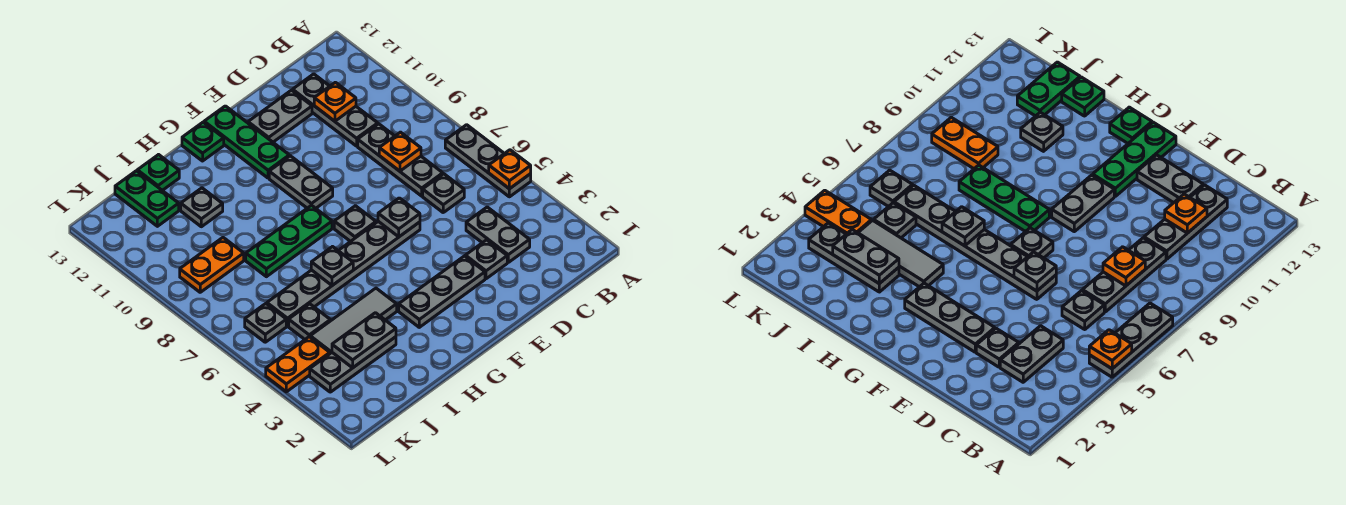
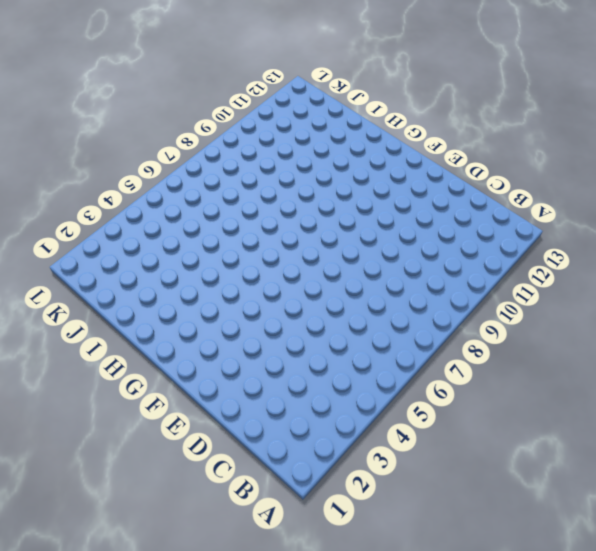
none -> grey 1x3 plate [445,125,531,197]
none -> grey 1x2 plate [466,207,530,262]
none -> grey 1x1 plate [423,174,464,212]

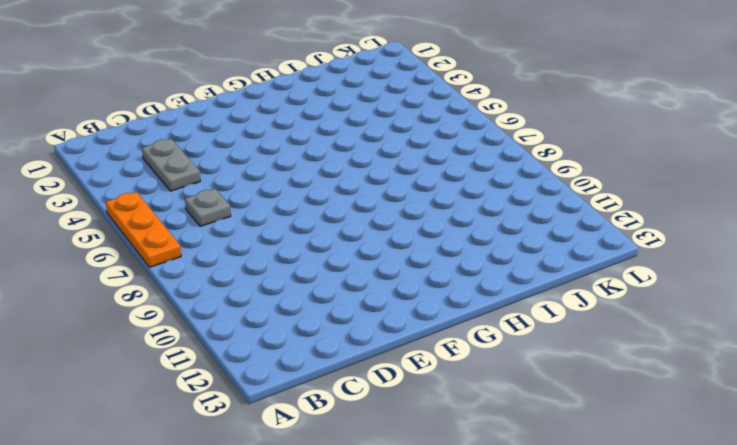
orange 1x3 plate [106,192,181,267] -> grey 1x3 plate [445,125,531,197]
none -> grey 1x3 plate [358,124,443,196]
none -> grey 1x3 plate [293,74,378,146]
none -> grey 1x1 plate [465,240,507,279]

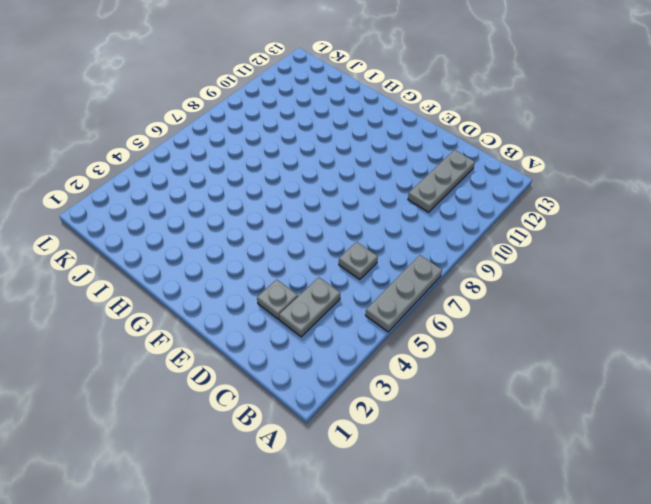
none -> grey 1x3 plate [358,124,443,196]
none -> grey 1x2 plate [248,90,312,142]
none -> grey 1x3 plate [399,256,485,327]

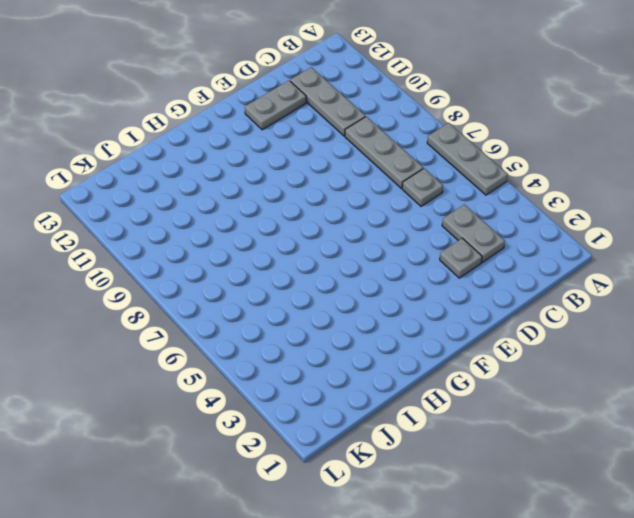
none -> grey 1x3 plate [399,256,485,327]
none -> grey 1x6 plate [267,221,420,326]
none -> grey 1x1 plate [334,206,376,242]

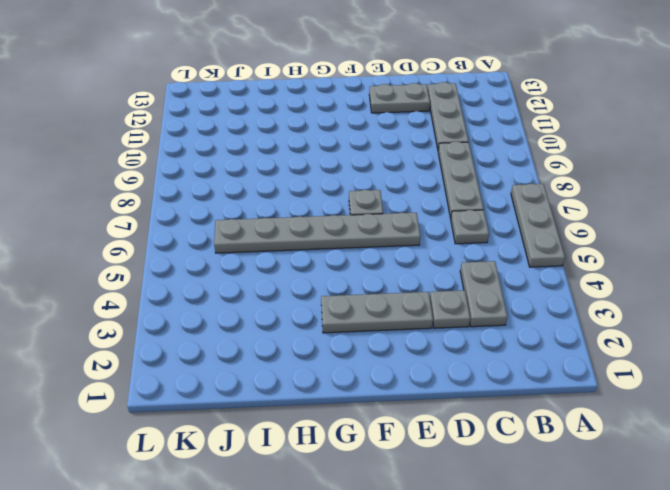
none -> grey 1x2 plate [269,156,333,208]
none -> green 1x3 plate [204,106,289,178]
none -> green 1x3 plate [246,205,332,277]

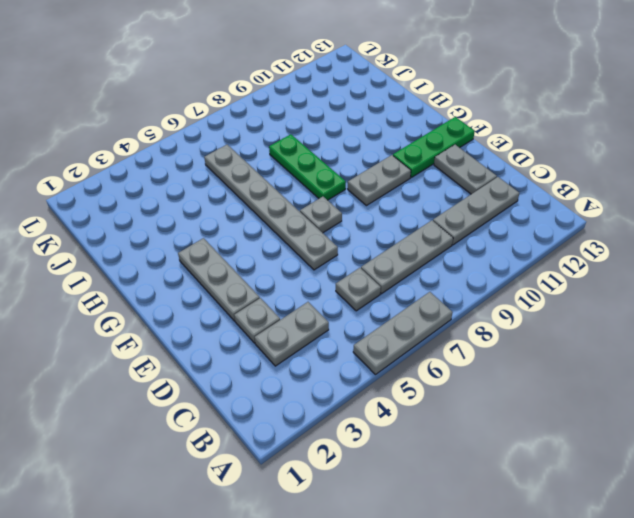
none -> green 1x1 plate [182,122,224,161]
none -> grey 1x3 tile [310,288,397,353]
none -> grey 1x3 plate [310,337,396,392]

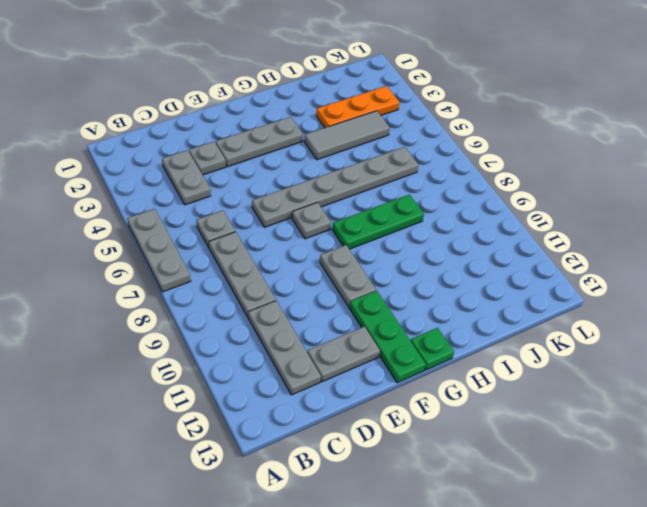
orange 1x3 plate [316,86,400,128] -> grey 1x3 plate [310,337,396,392]
none -> grey 1x1 plate [181,188,223,227]
none -> green 1x1 plate [137,155,179,190]
none -> grey 1x1 plate [289,304,330,339]

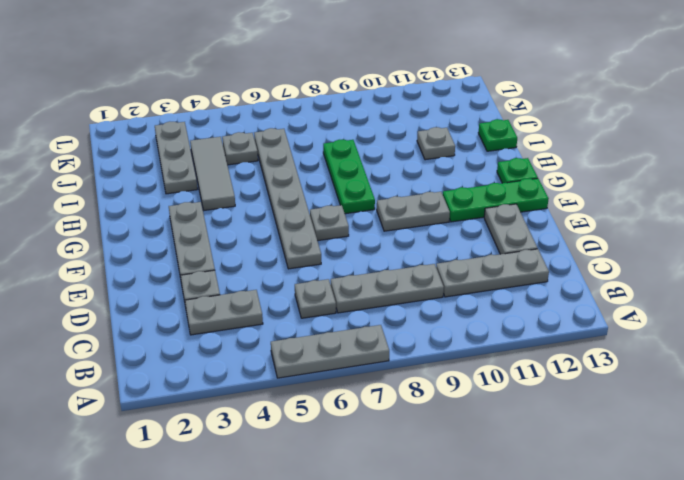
none -> orange 1x2 plate [180,238,244,292]
none -> green 1x2 plate [115,171,179,226]
none -> orange 1x2 plate [266,337,330,392]

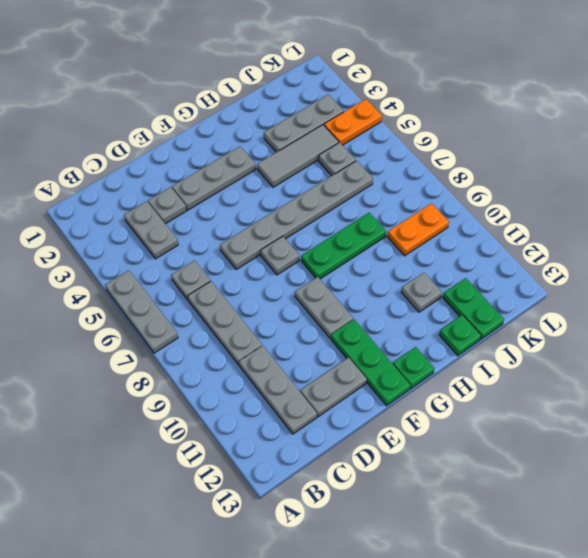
none -> grey 1x1 plate [245,304,286,342]
none -> orange 1x1 plate [489,150,531,189]
none -> orange 1x1 plate [379,132,421,171]

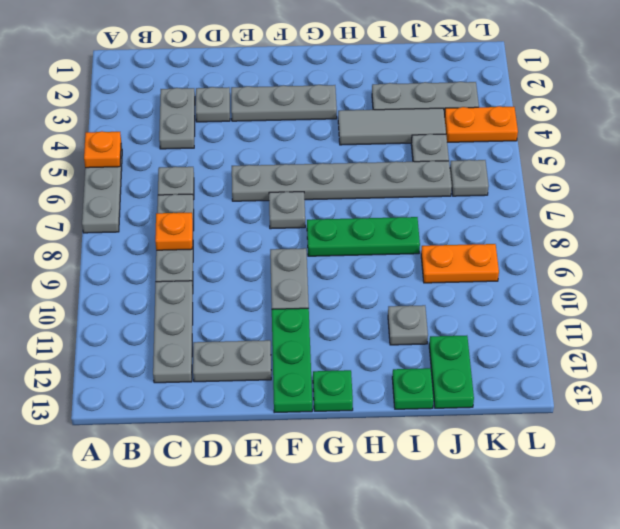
none -> orange 1x1 plate [314,82,356,121]
none -> grey 1x1 plate [378,198,420,237]
none -> grey 1x1 plate [311,247,353,285]

